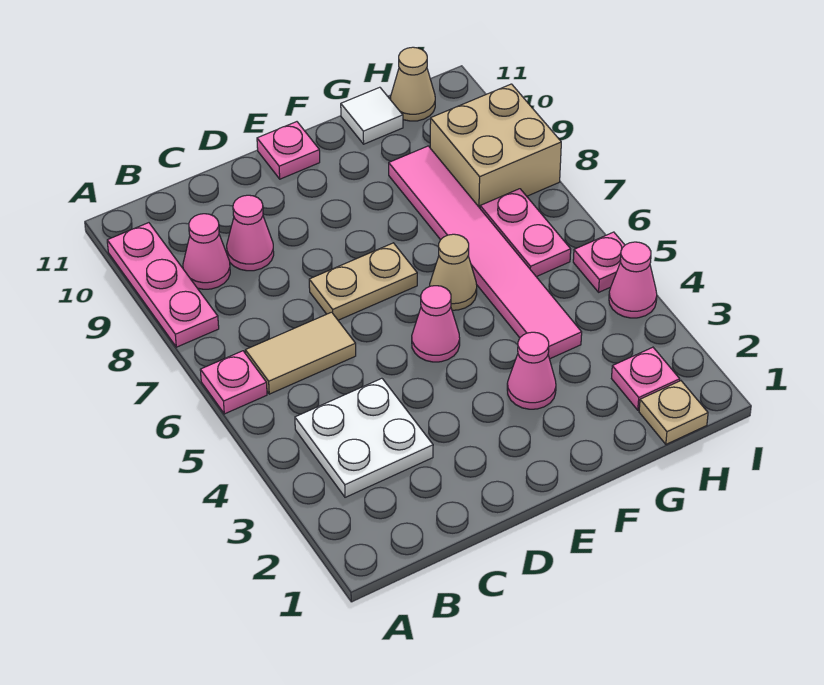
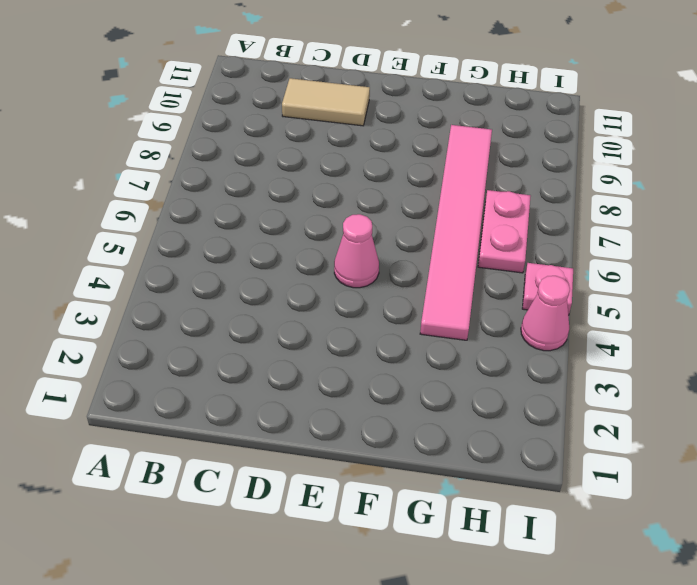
tan 1x2 tile [282,78,370,126] -> tan 1x2 tile moved to [245,312,356,394]
none -> pink 1x1 plate [200,351,267,414]
none -> pink 1x3 plate [107,223,219,347]
none -> white 2x2 plate [295,378,433,497]

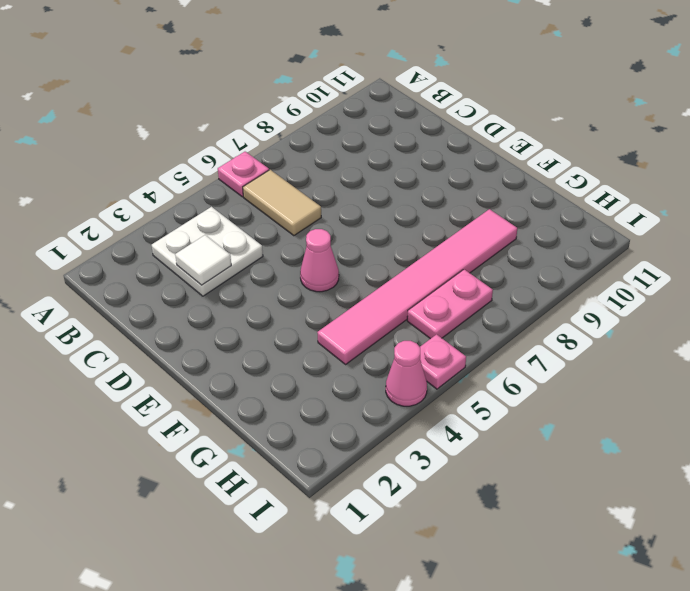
white 1x1 tile [175,235,231,285] -> white 1x1 tile moved to [341,87,403,144]
none -> pink 1x3 plate [107,223,219,347]
none -> pink 1x1 cone [183,214,230,289]
none -> pink 1x1 cone [227,195,274,271]

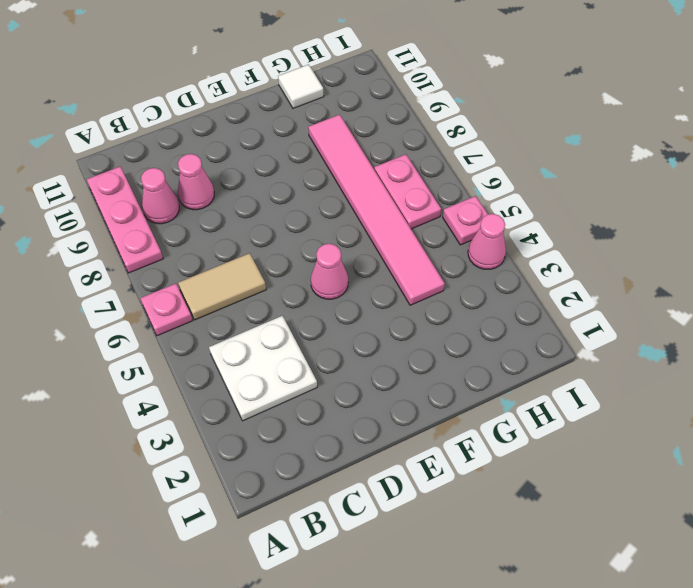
none -> tan 1x2 plate [309,243,417,320]
none -> pink 1x1 plate [257,122,320,179]
none -> pink 1x1 cone [507,332,556,409]

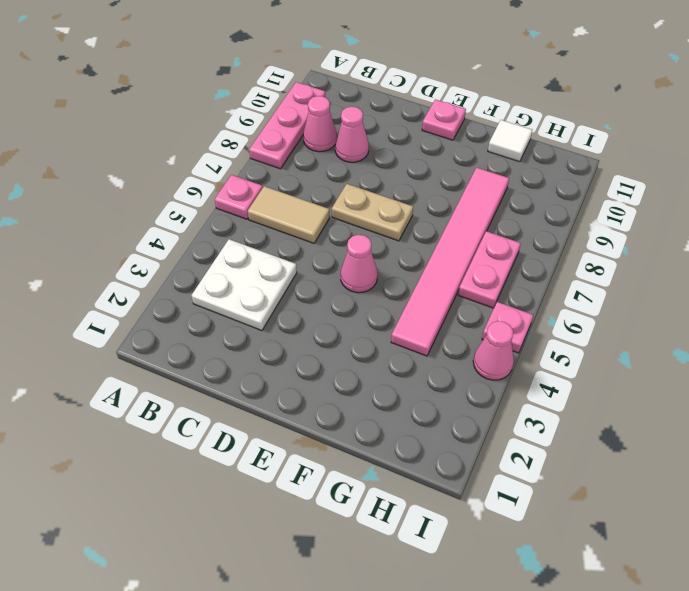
none -> pink 1x1 cone [507,332,556,409]
none -> tan 1x1 cone [430,234,477,310]
none -> tan 1x1 plate [639,381,708,444]

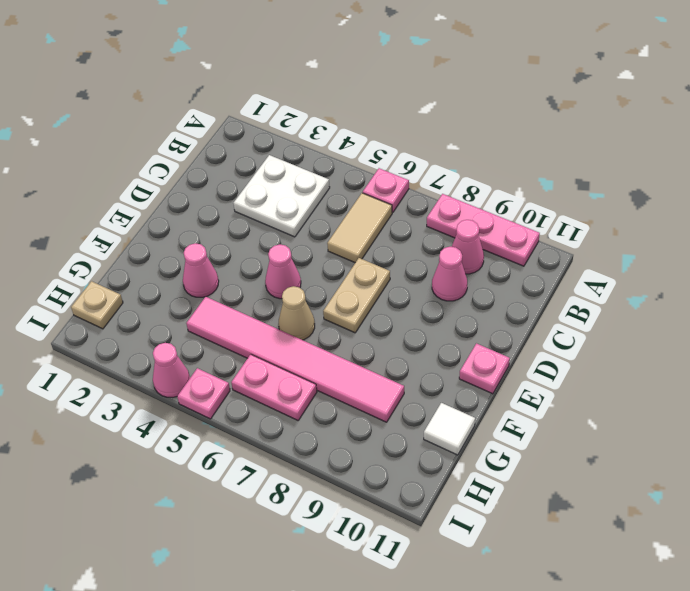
none -> pink 1x1 plate [612,347,680,410]
none -> tan 2x2 brick [430,84,561,208]
none -> tan 1x1 cone [390,47,435,121]

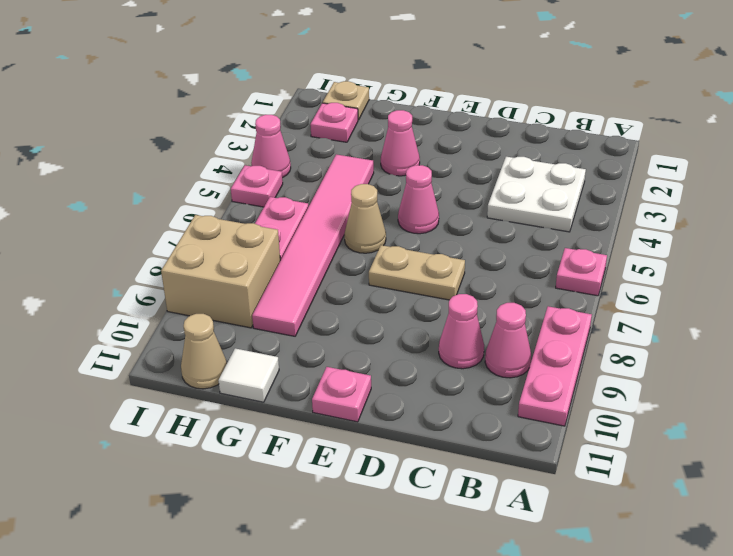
none -> tan 1x2 tile [245,312,356,394]

